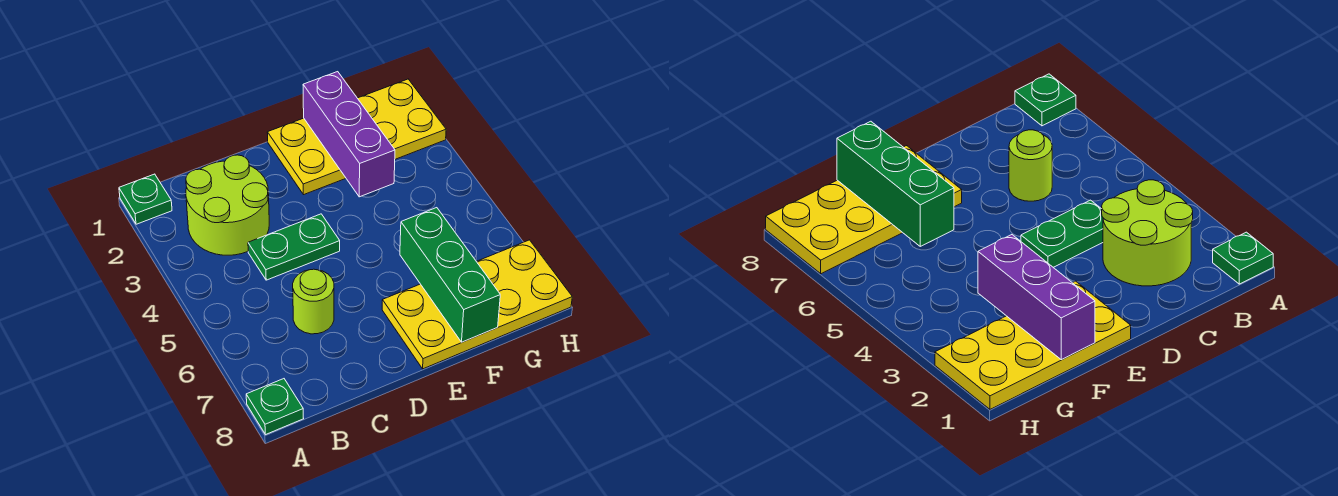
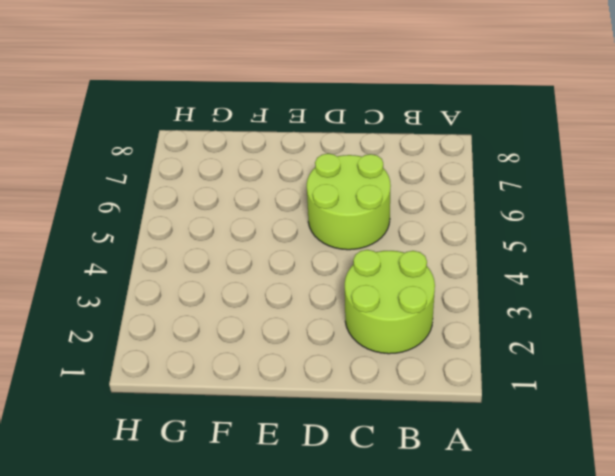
lime 2x2 round brick [307,154,391,250] -> lime 1x1 round brick [293,269,334,334]
none -> green 1x1 plate [119,174,172,224]
none -> green 1x1 plate [246,379,304,435]

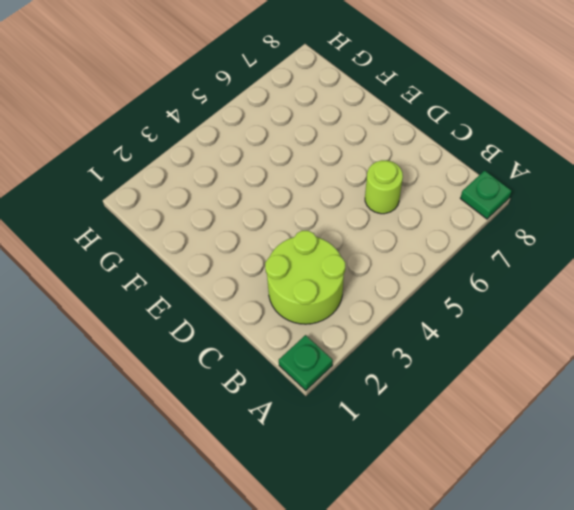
none -> green 1x2 plate [248,214,340,280]
none -> yellow 2x4 plate [267,79,446,195]

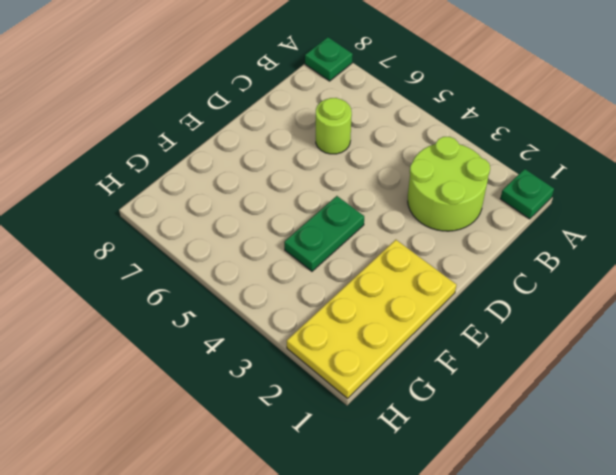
green 1x2 plate [284,196,364,271] -> green 1x2 plate moved to [248,214,340,280]
none -> yellow 2x4 plate [382,240,572,369]
none -> purple 1x3 brick [303,72,395,197]

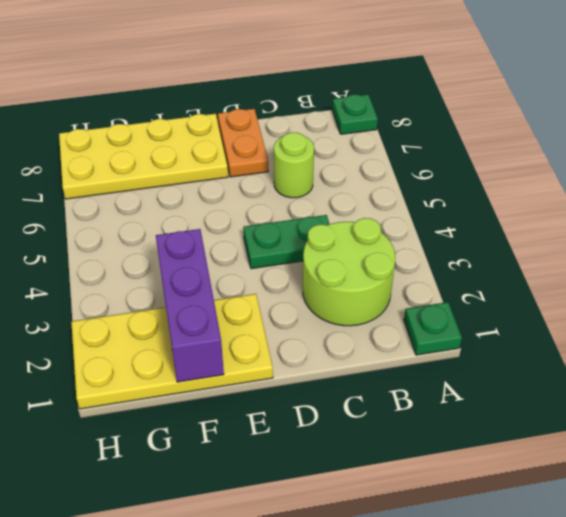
orange 1x2 plate [218,109,268,177] -> none
none -> green 1x3 brick [400,208,500,342]

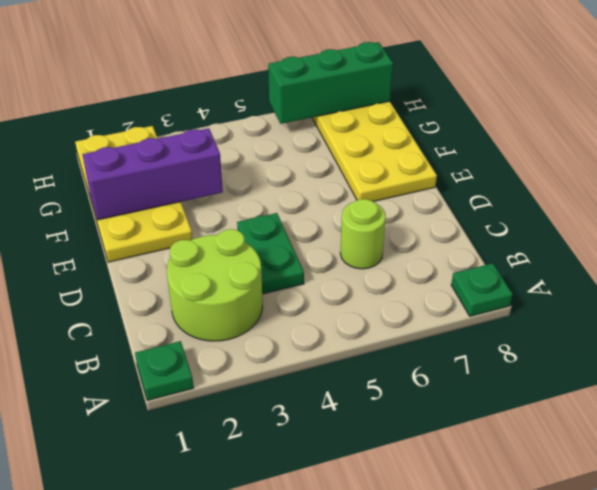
green 1x3 brick [268,42,393,124] -> green 1x3 brick moved to [400,208,500,342]

